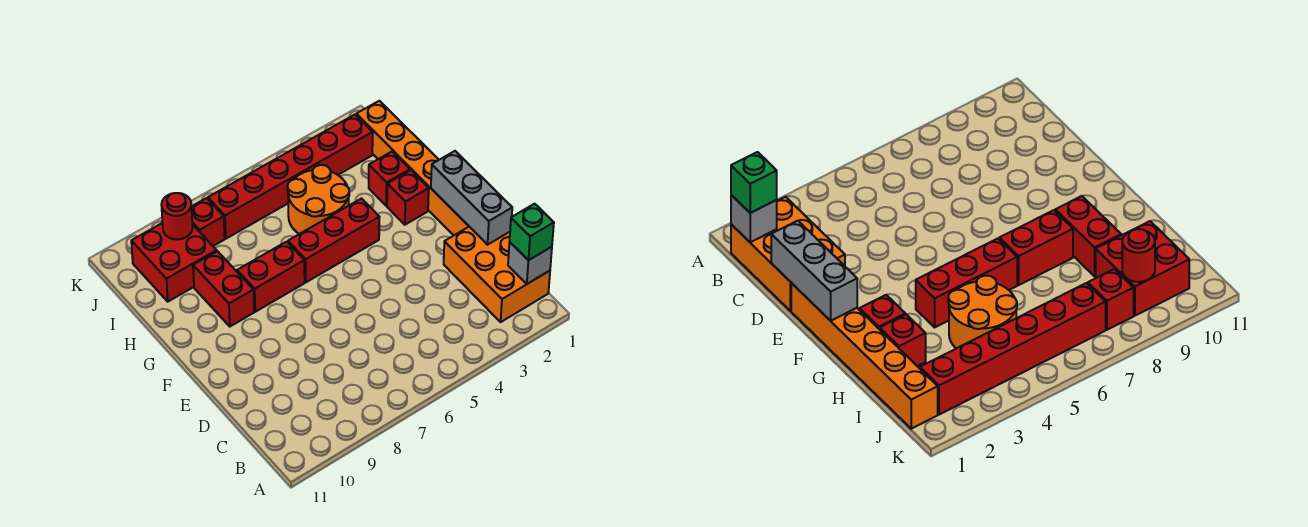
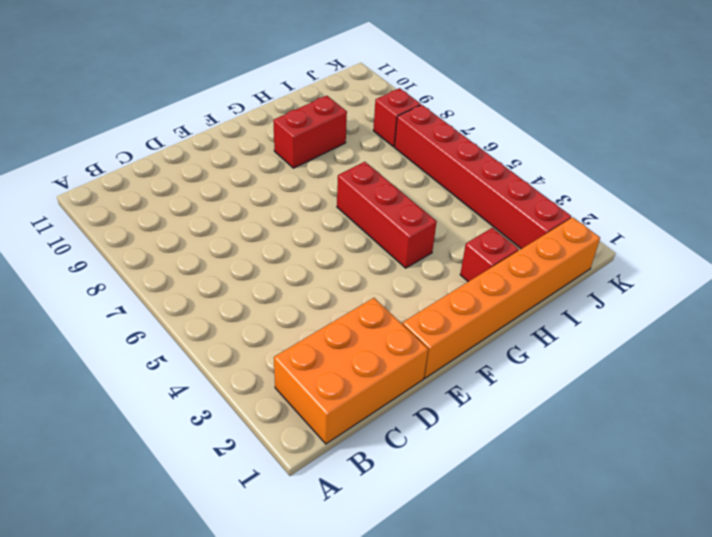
none -> red 1x1 brick [387,170,429,225]
none -> red 1x2 brick [237,242,305,312]
none -> orange 2x2 round brick [287,165,349,234]

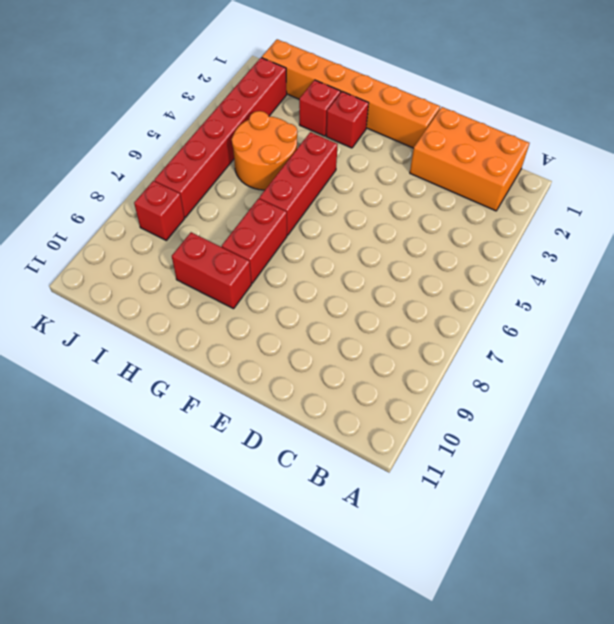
none -> red 2x2 brick [131,223,217,302]
none -> grey 1x1 brick [508,242,552,284]
none -> grey 1x3 brick [431,151,512,245]

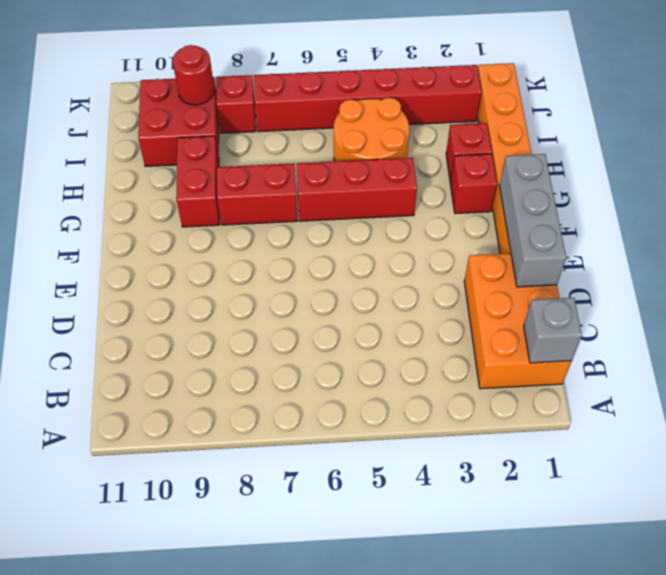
none -> green 1x1 brick [510,204,554,260]

